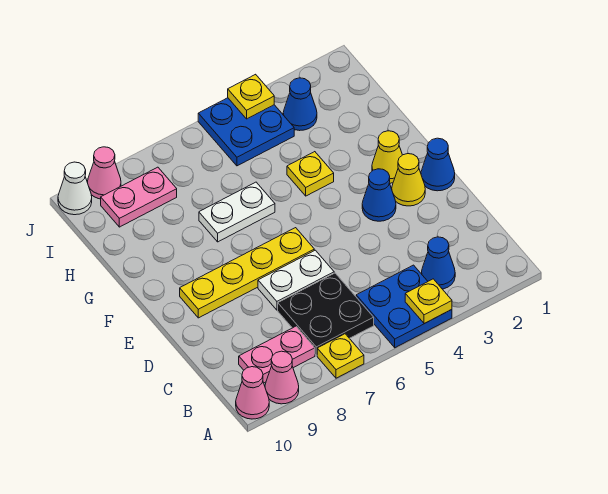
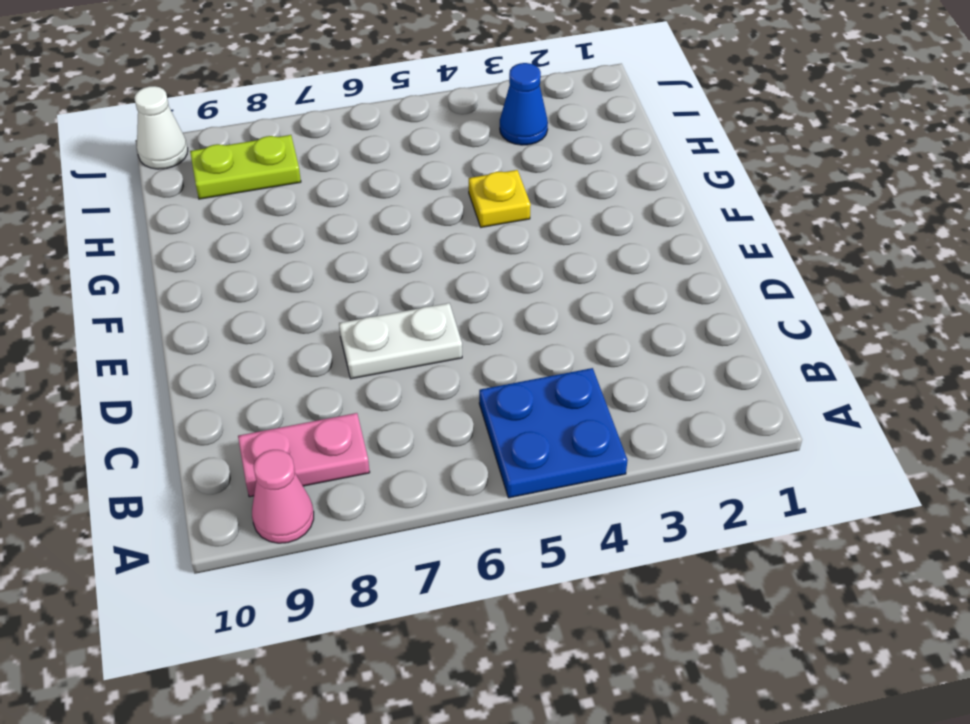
lime 1x2 plate [190,135,301,199] -> pink 1x2 plate [101,167,177,227]
none -> yellow 1x1 plate [317,334,364,378]
none -> pink 1x1 cone [236,367,269,419]
none -> blue 1x1 cone [422,237,455,289]

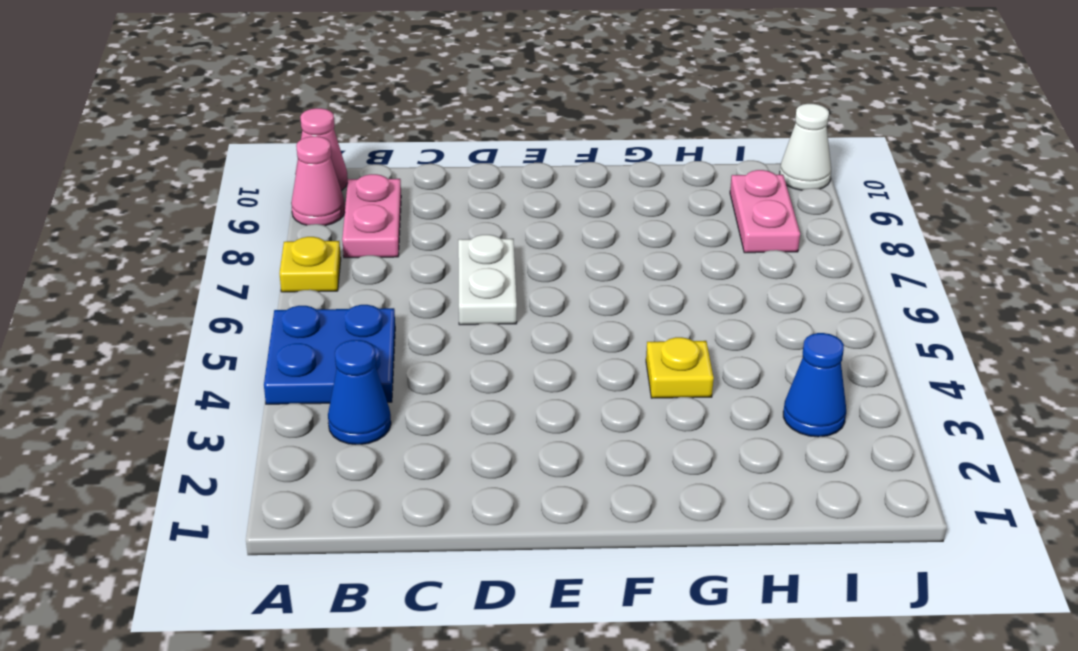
none -> black 2x2 plate [278,273,374,355]
none -> blue 1x1 cone [421,138,455,191]
none -> yellow 1x1 cone [392,154,425,206]

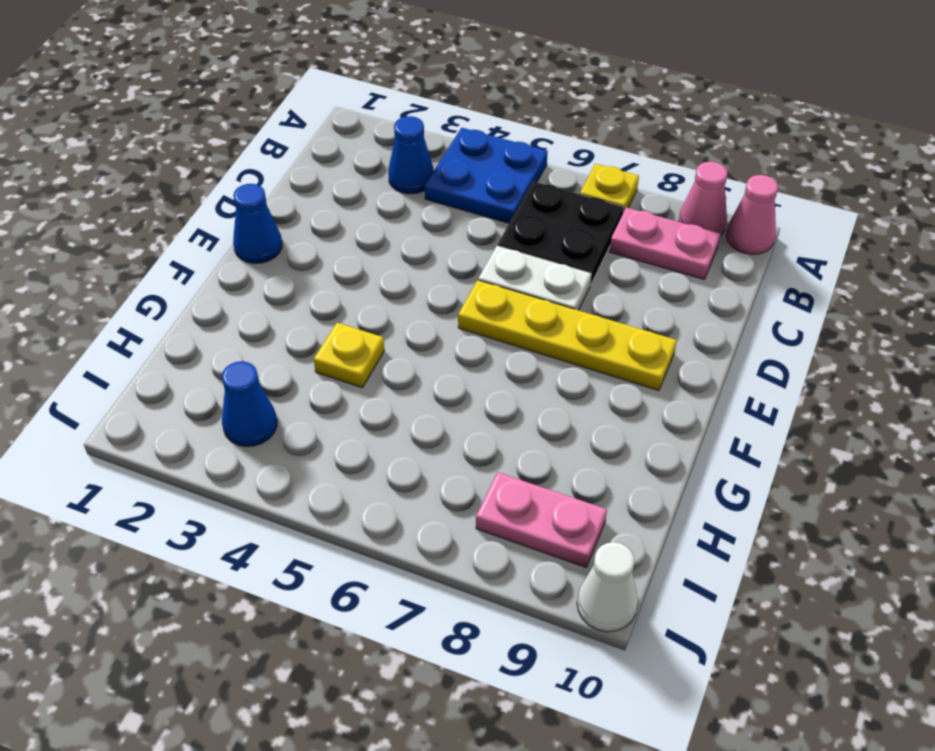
none -> yellow 1x1 cone [392,154,425,206]
none -> blue 1x1 cone [362,169,396,221]
none -> yellow 1x1 cone [372,131,402,183]

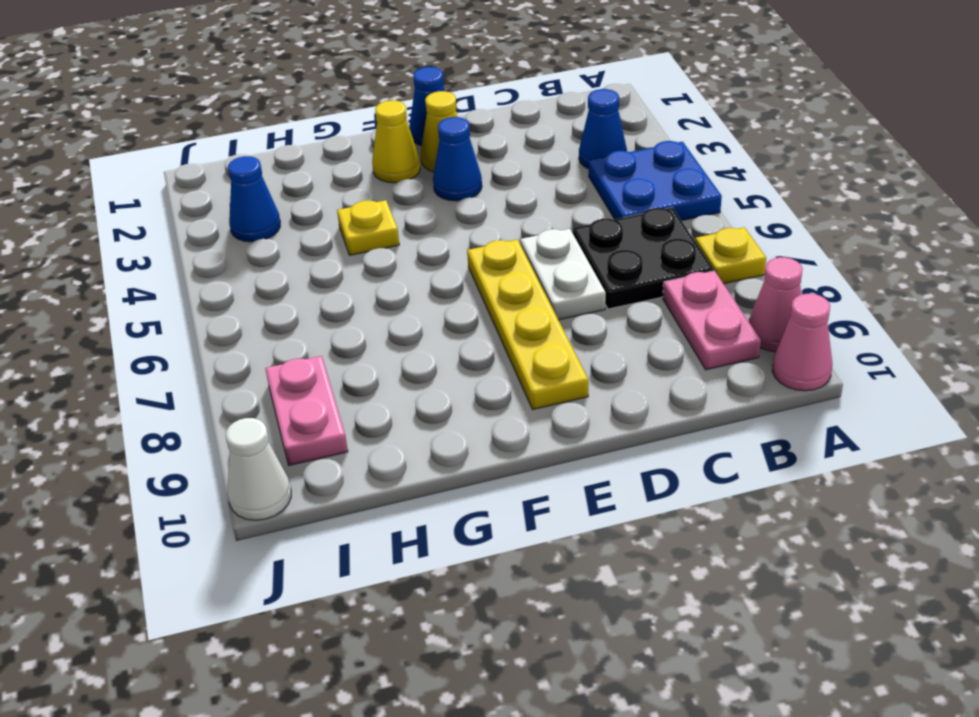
none -> white 1x2 plate [199,182,275,242]
none -> blue 2x2 plate [198,98,294,166]
none -> pink 1x1 cone [87,147,121,199]

